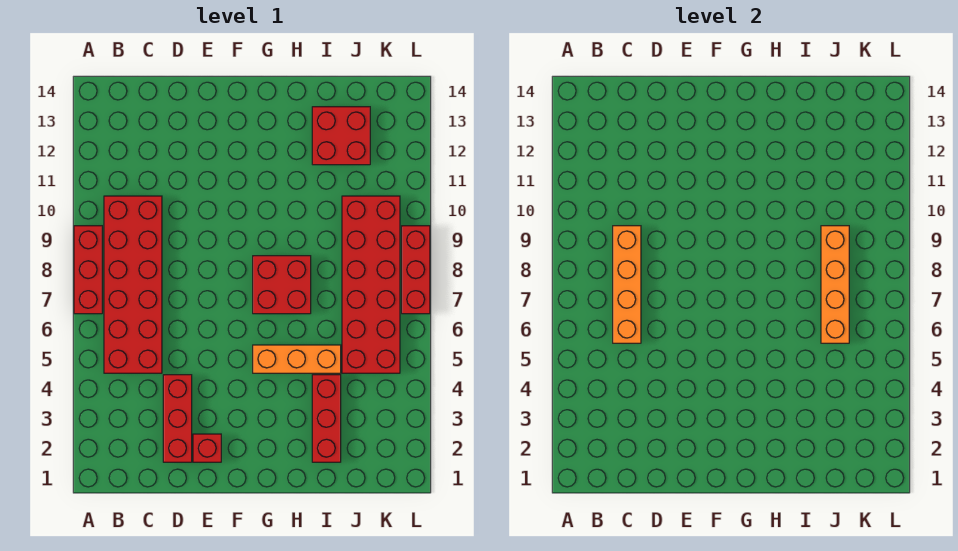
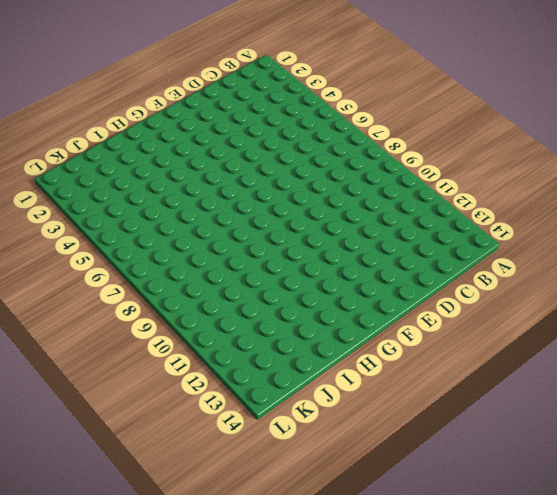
none -> red 1x3 brick [74,226,102,314]
none -> red 2x6 brick [104,196,162,373]
none -> red 1x3 brick [163,375,192,462]

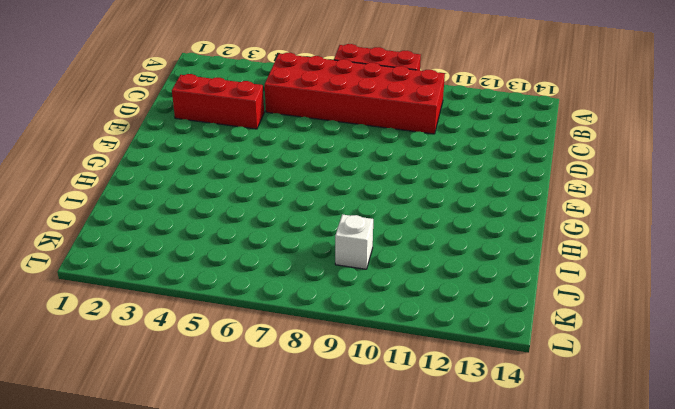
white 1x1 brick [335,214,373,269] -> red 2x6 brick [342,196,400,373]
none -> red 1x1 brick [193,434,221,462]
none -> orange 1x3 brick [253,345,341,373]
none -> red 2x2 brick [253,256,311,314]

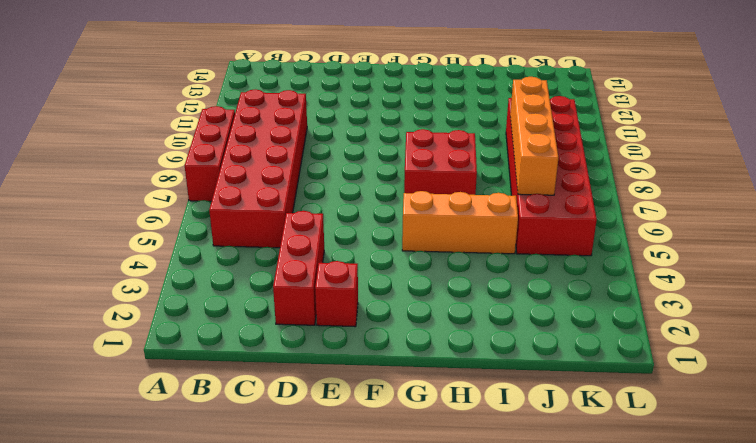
none -> red 1x3 brick [312,375,341,462]
none -> red 2x2 brick [312,107,370,165]
none -> red 1x3 brick [402,226,430,314]

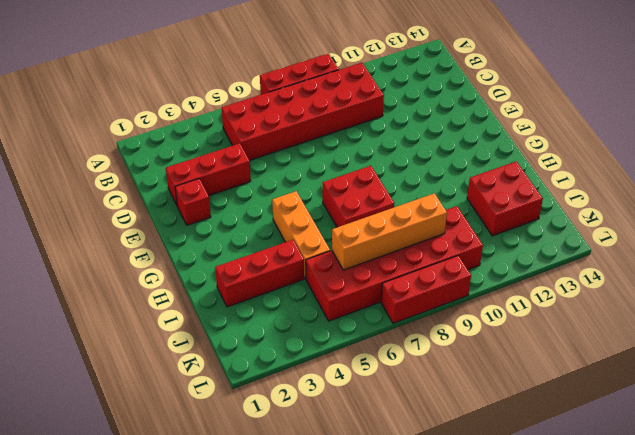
none -> orange 1x4 brick [613,226,641,343]

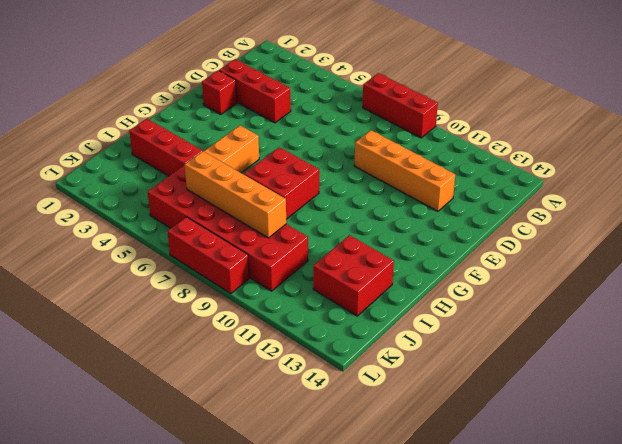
orange 1x4 brick [354,130,455,211] -> orange 1x4 brick moved to [613,226,641,343]
none -> red 2x6 brick [104,196,162,373]

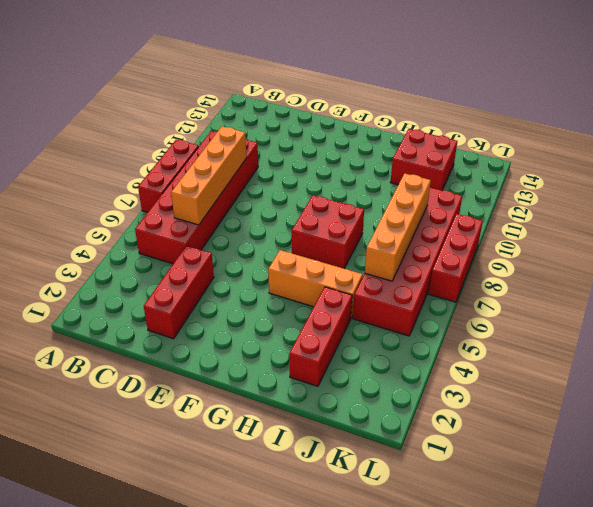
none -> red 1x1 brick [193,434,221,462]

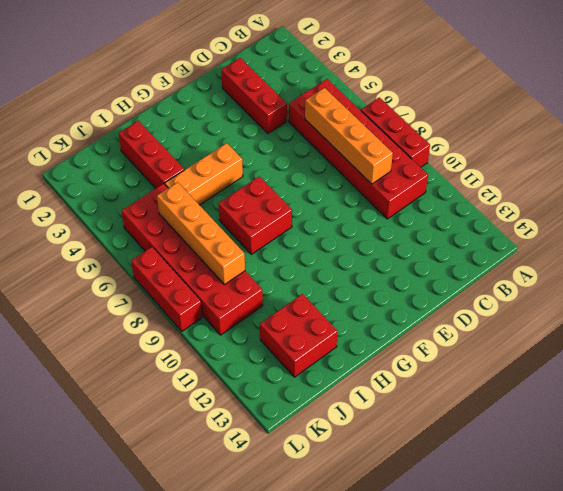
none -> red 1x1 brick [193,434,221,462]

